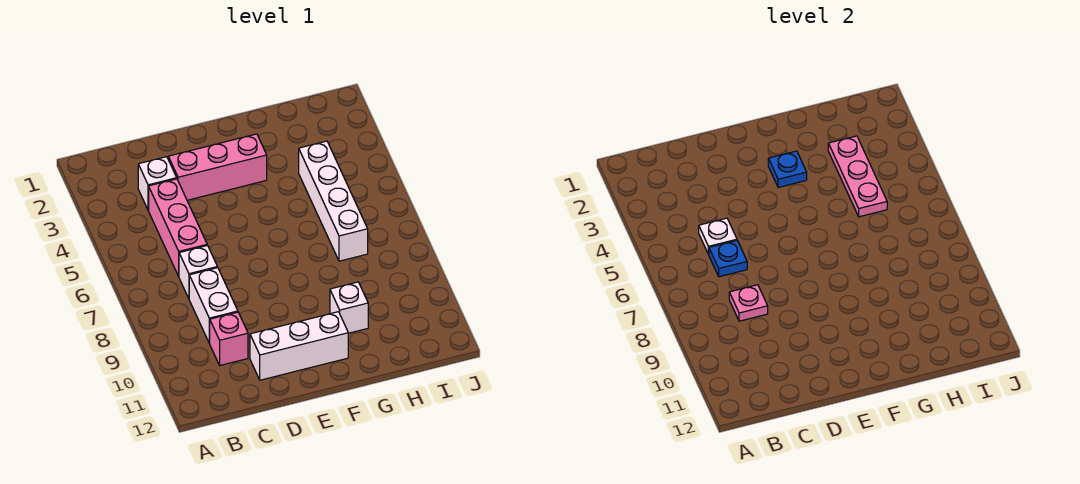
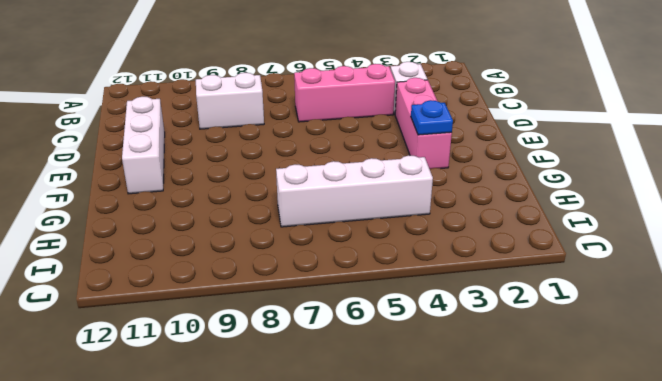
none -> white 1x1 brick [179,245,217,298]
none -> pink 1x1 brick [210,312,248,365]
none -> white 1x1 brick [330,282,368,333]

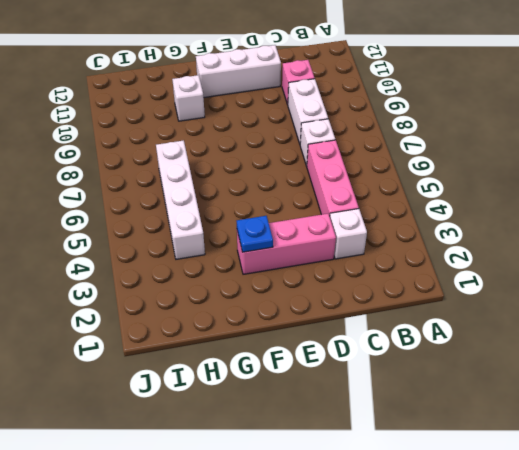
none -> white 1x1 plate [699,218,737,254]
none -> blue 1x1 plate [709,241,747,277]
none -> pink 1x1 plate [729,285,768,321]

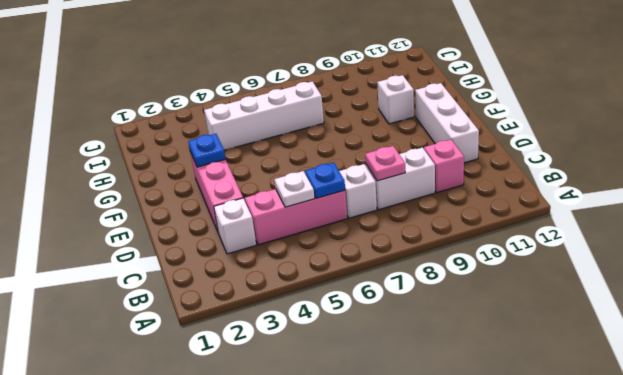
none -> pink 1x3 plate [828,136,887,217]

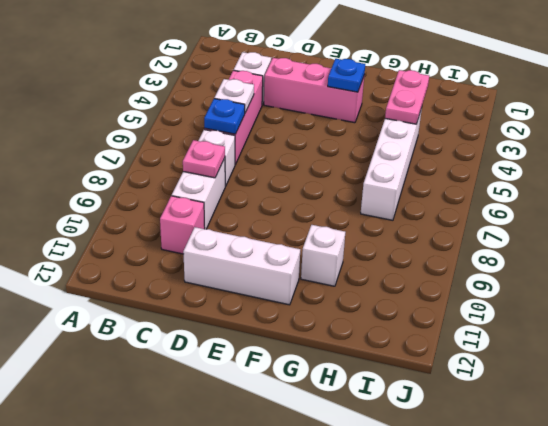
pink 1x2 plate [385,70,429,124] -> pink 1x3 plate [828,136,887,217]

